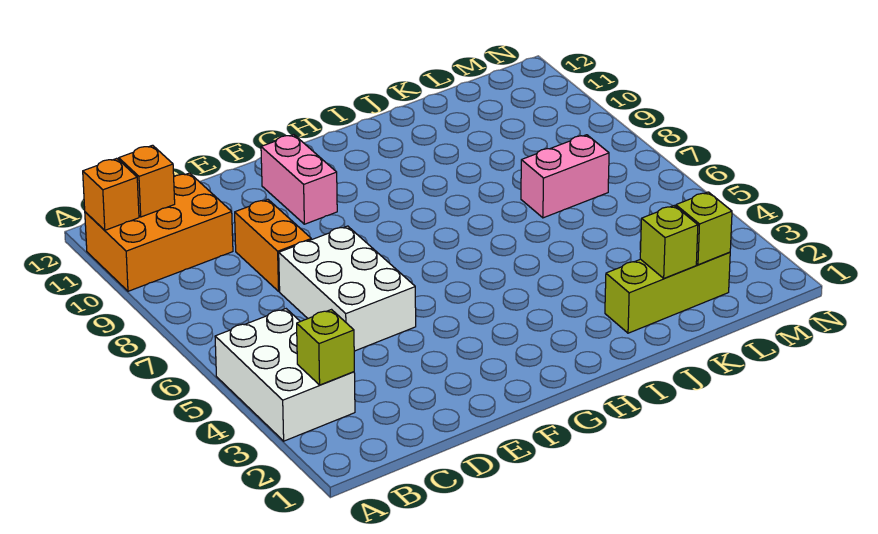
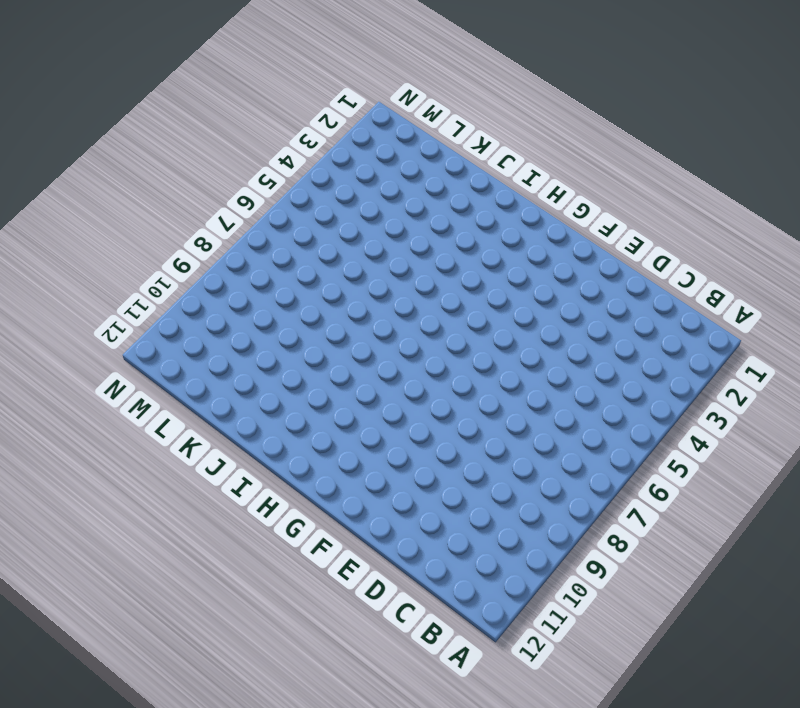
none -> white 2x3 brick [215,309,355,441]
none -> orange 2x3 brick [85,173,233,291]
none -> white 2x3 brick [279,226,416,351]

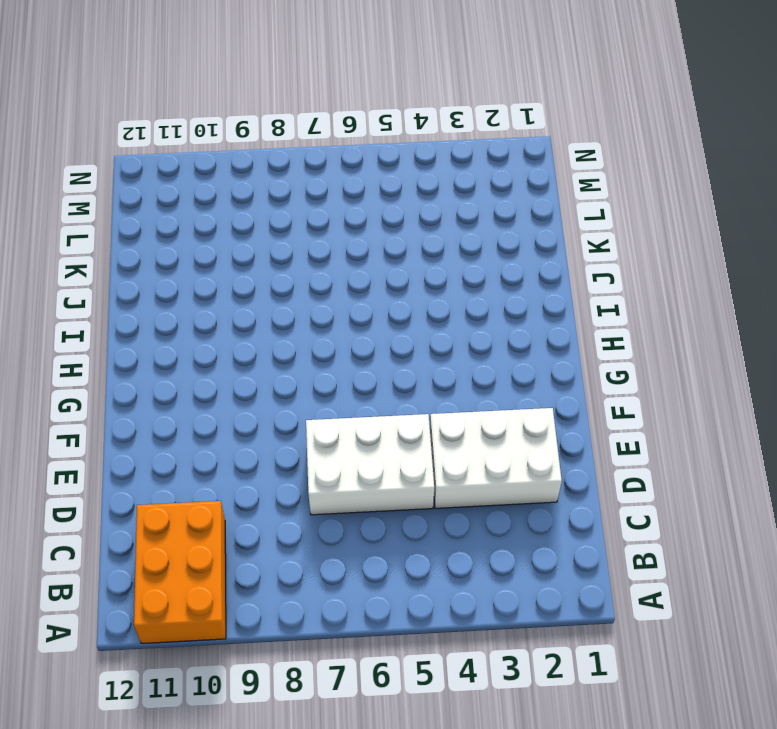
white 2x3 brick [430,408,562,508] -> white 2x3 brick moved to [215,309,355,441]
none -> orange 1x2 brick [235,199,311,291]
none -> pink 1x2 brick [261,135,337,224]
none -> lime 1x3 brick [605,252,730,333]

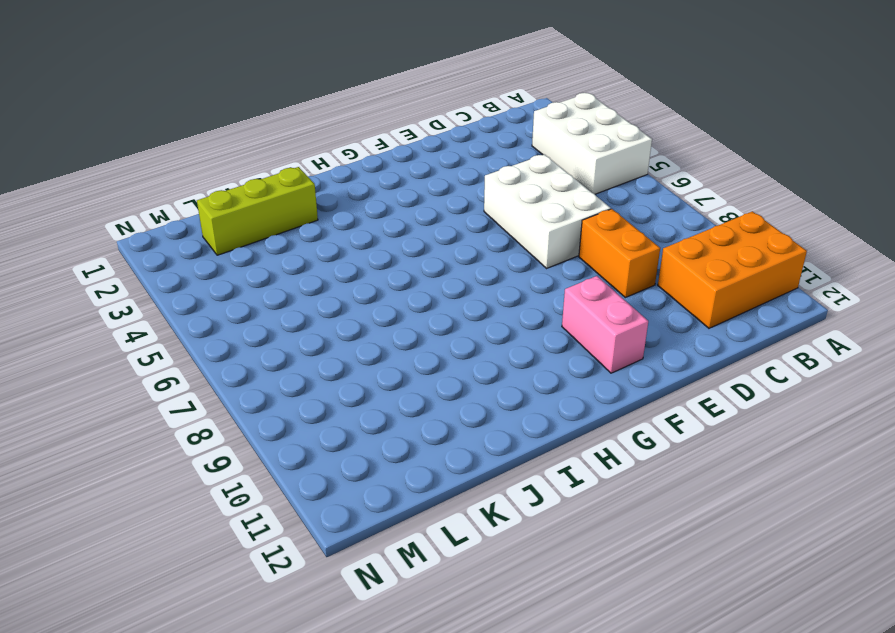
none -> pink 1x2 brick [521,135,609,218]
none -> orange 1x1 brick [83,158,139,230]
none -> lime 1x1 brick [297,310,354,385]

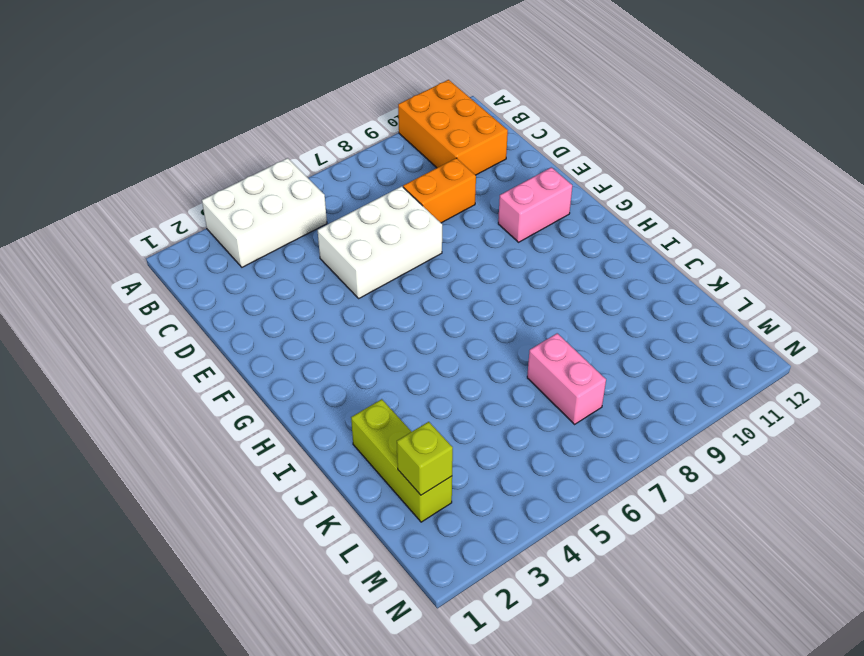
none -> orange 1x1 brick [83,158,139,230]
none -> lime 1x1 brick [297,310,354,385]
none -> orange 1x1 brick [119,145,175,217]

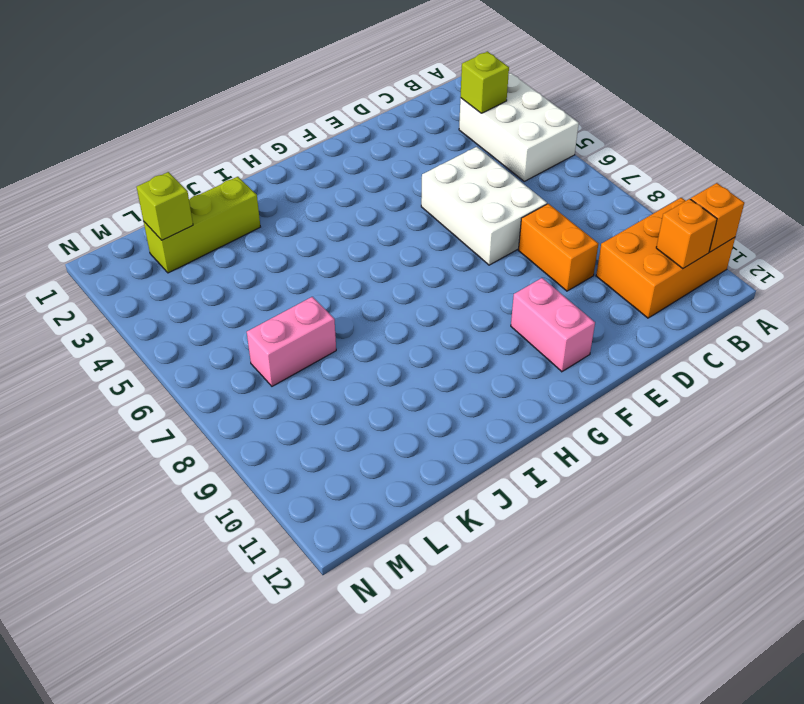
none -> lime 1x1 brick [640,206,698,278]

